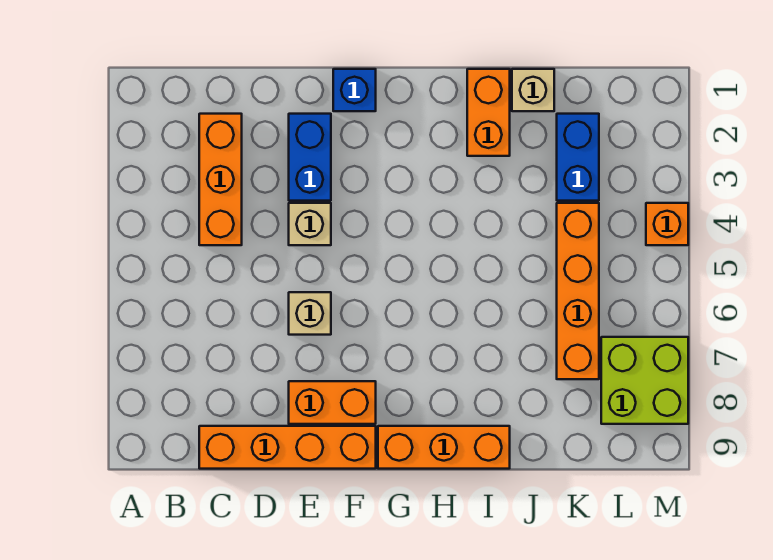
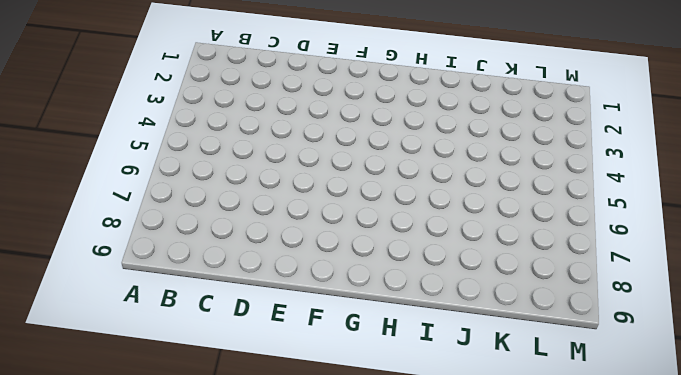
none -> orange 1x3 brick [199,114,242,245]
none -> orange 1x4 brick [199,426,376,469]
none -> blue 1x2 brick [289,114,331,201]

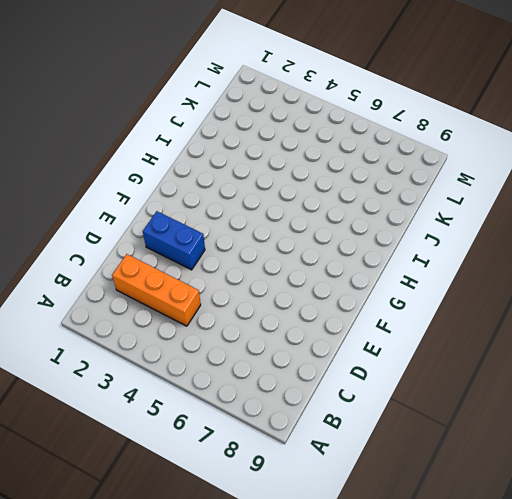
none -> orange 1x4 brick [199,426,376,469]
none -> tan 1x1 brick [289,203,331,245]
none -> tan 1x1 brick [289,292,331,335]

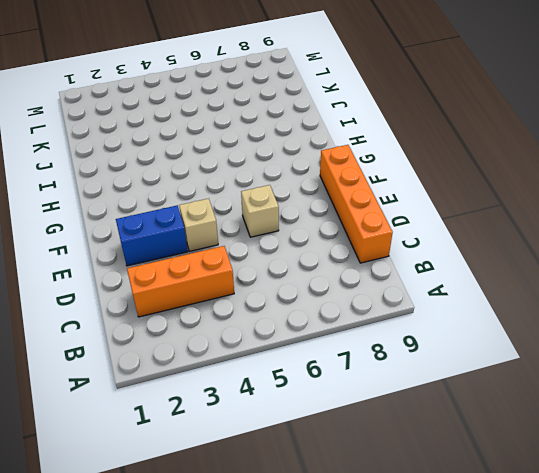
none -> orange 1x2 brick [289,381,376,424]
none -> blue 1x1 brick [333,69,376,111]
none -> orange 1x3 brick [378,426,510,469]

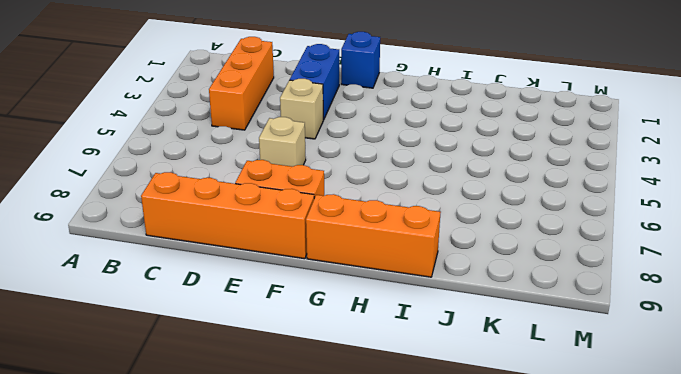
none -> orange 1x2 brick [467,69,510,156]
none -> tan 1x1 brick [512,69,554,111]
none -> blue 1x2 brick [557,114,599,201]

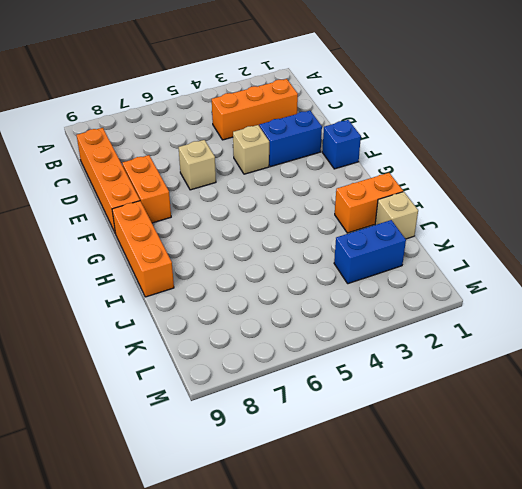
none -> orange 1x4 brick [557,203,599,379]
none -> lime 2x2 brick [601,337,688,424]
none -> orange 1x1 brick [646,203,688,245]

